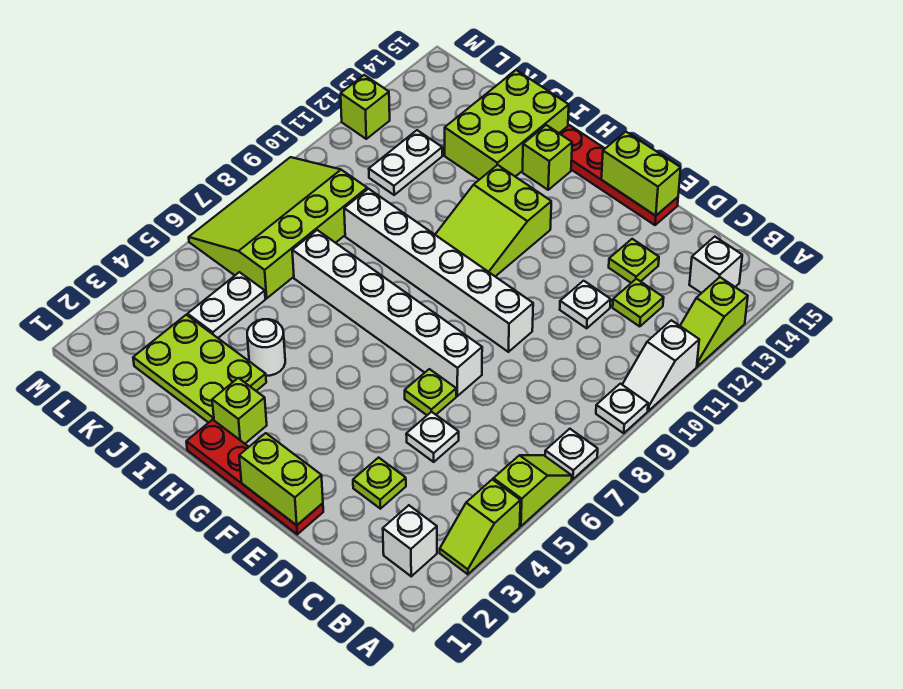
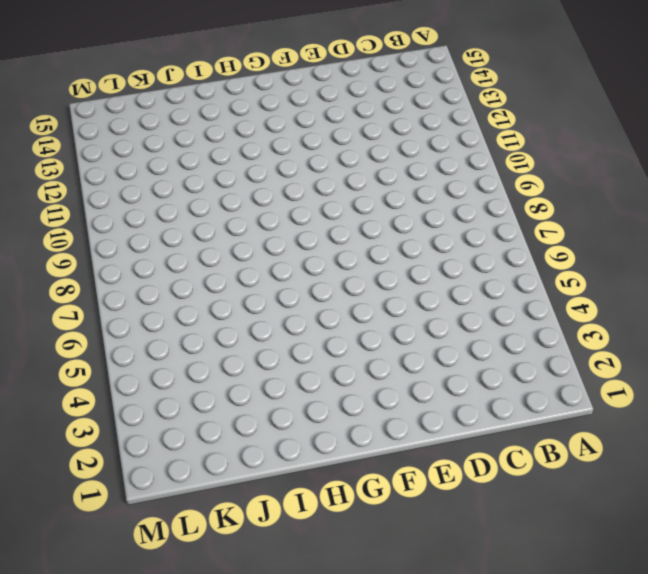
none -> lime 1x2 slope [440,479,520,574]
none -> lime 1x2 slope [493,455,572,526]
none -> white 1x1 plate [545,429,598,479]
none -> white 1x1 plate [596,384,648,433]

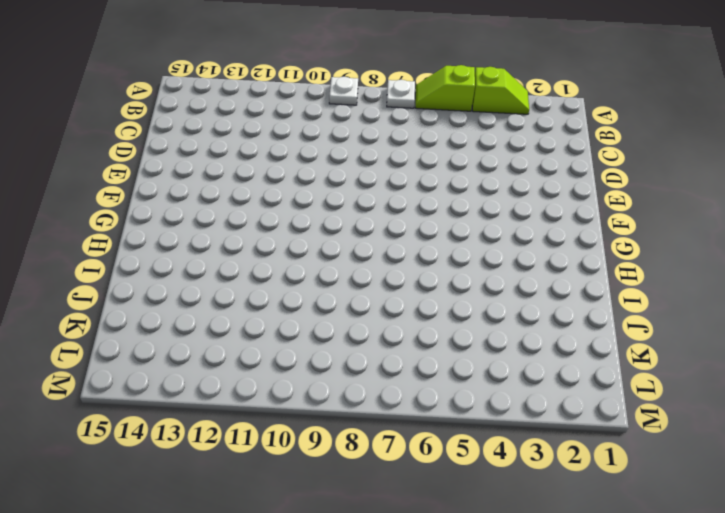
none -> white 1x2 slope [622,320,699,411]
none -> lime 1x2 slope [680,277,748,366]
none -> white 1x1 brick [383,505,437,576]
none -> white 1x1 brick [689,237,742,293]

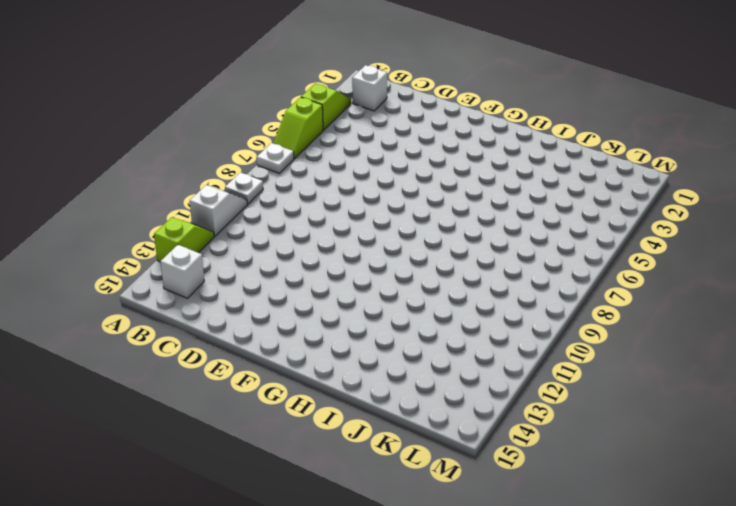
none -> lime 1x1 plate [613,279,664,327]
none -> lime 1x1 plate [353,458,406,509]
none -> white 1x1 plate [406,412,459,462]
none -> white 1x1 plate [560,281,611,328]

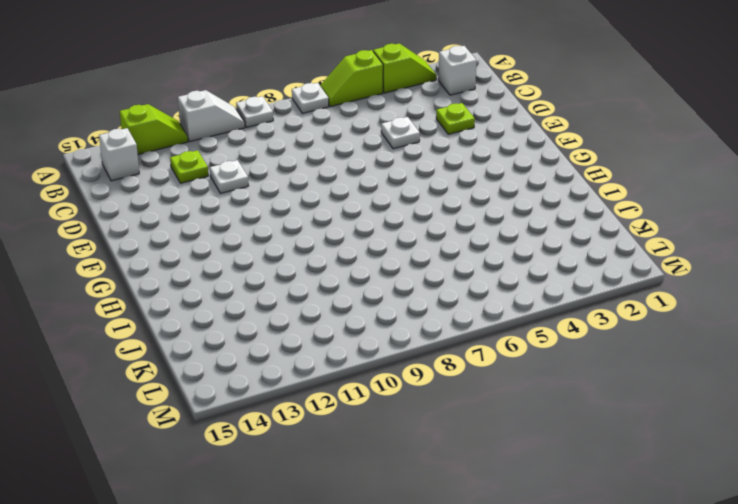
none -> lime 1x1 plate [609,239,659,283]
none -> red 1x4 plate [186,420,323,534]
none -> lime 1x1 plate [405,369,456,415]
none -> white 1x6 brick [292,230,482,396]

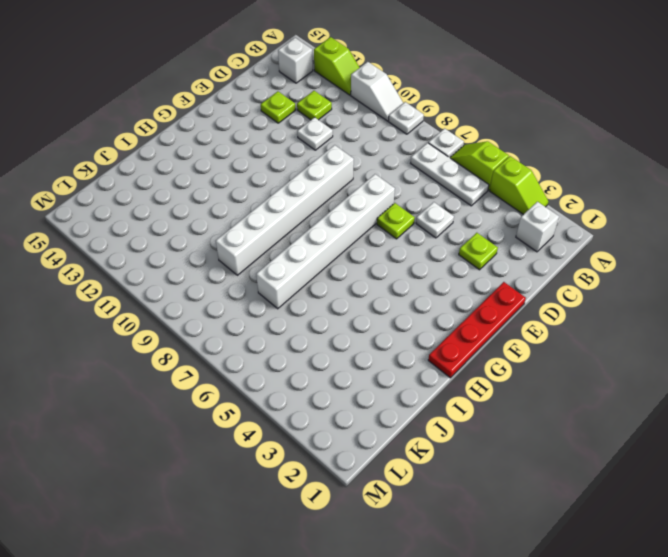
white 1x3 plate [411,143,489,206] -> none
none -> red 1x4 plate [559,125,678,225]
none -> lime 2x3 slope [435,165,551,276]
none -> lime 1x1 brick [212,378,267,444]
none -> lime 1x1 brick [522,125,572,190]

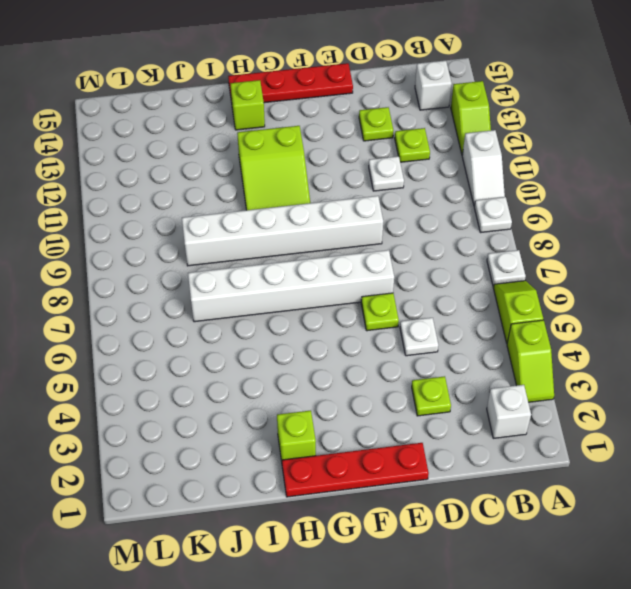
none -> lime 2x3 plate [133,315,266,423]
none -> white 1x1 round brick [247,319,285,376]
none -> lime 2x3 brick [445,70,569,180]
none -> white 1x2 plate [188,272,265,338]

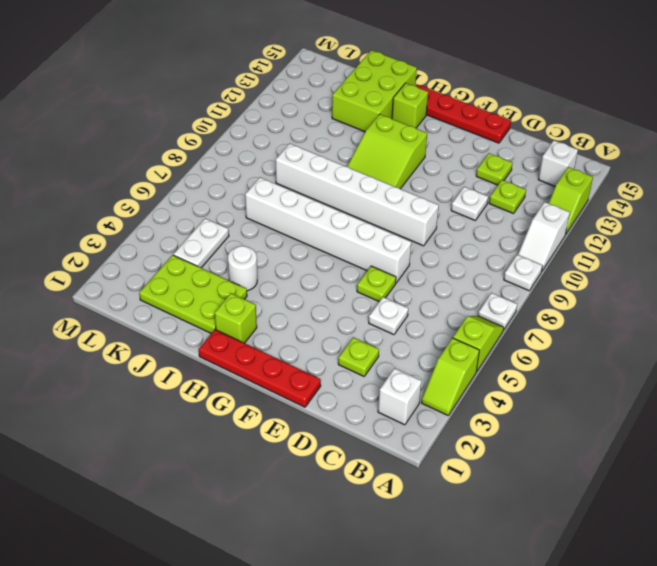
none -> lime 3x4 slope [189,157,367,298]
none -> white 1x2 plate [369,130,442,195]
none -> lime 1x1 brick [341,75,390,139]
none -> lime 1x2 brick [239,433,323,525]

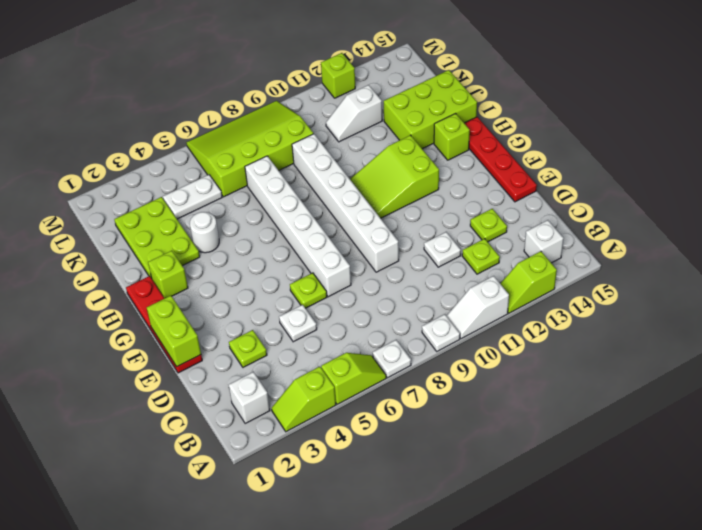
white 1x2 slope [326,85,382,142] -> white 1x2 plate [369,130,442,195]
none -> lime 1x2 brick [601,132,681,216]

